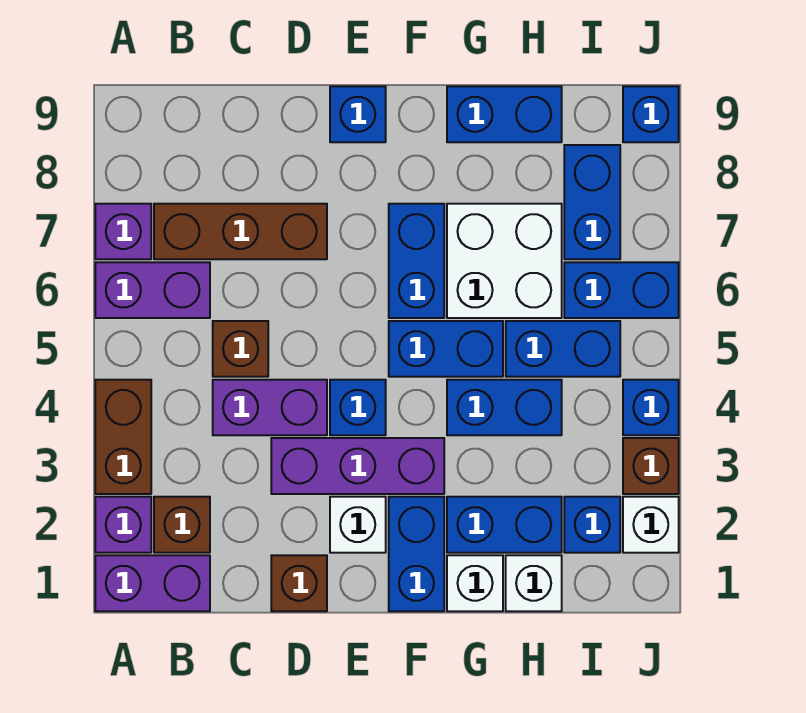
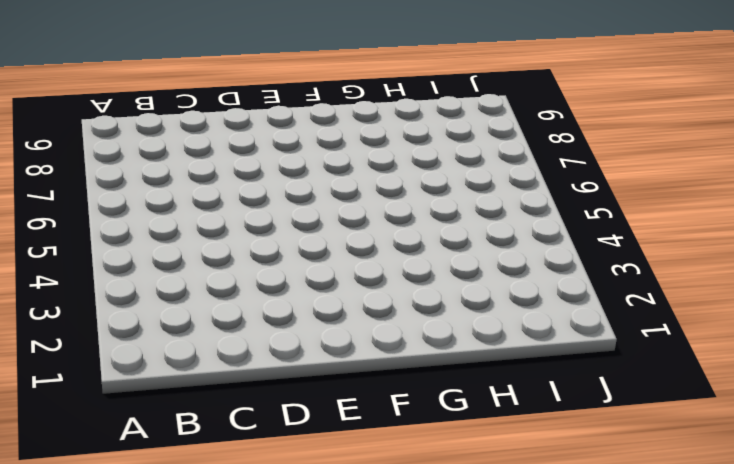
none -> purple 1x2 brick [95,555,210,611]
none -> purple 1x1 brick [95,497,151,553]
none -> brown 1x2 brick [95,380,151,494]
none -> purple 1x2 brick [95,262,210,318]

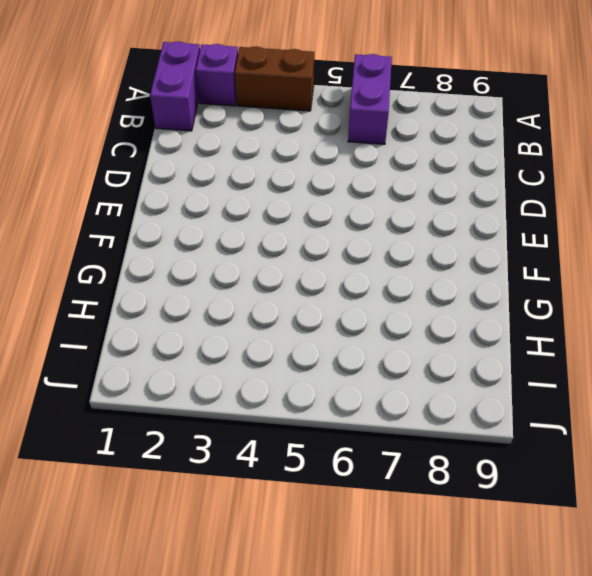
none -> purple 1x1 brick [95,204,151,259]
none -> brown 1x1 brick [154,497,210,553]
none -> brown 1x3 brick [154,204,327,259]
none -> purple 1x2 brick [213,380,327,435]

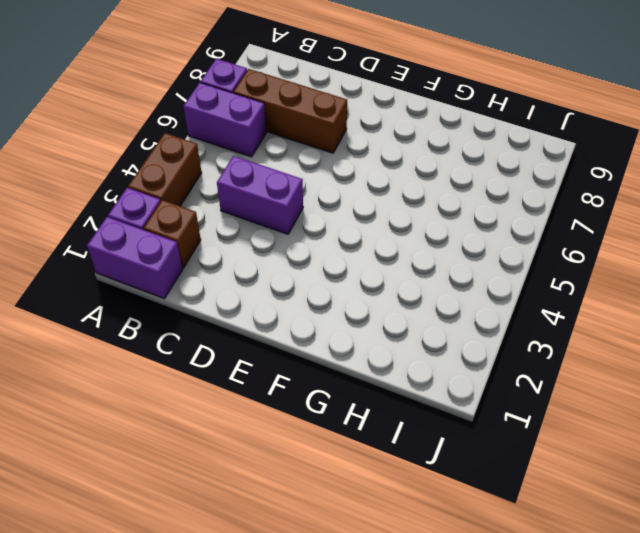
none -> brown 1x1 brick [213,321,268,377]
none -> brown 1x1 brick [271,555,327,611]
none -> purple 1x3 brick [271,438,444,494]
none -> white 1x1 brick [330,497,386,553]

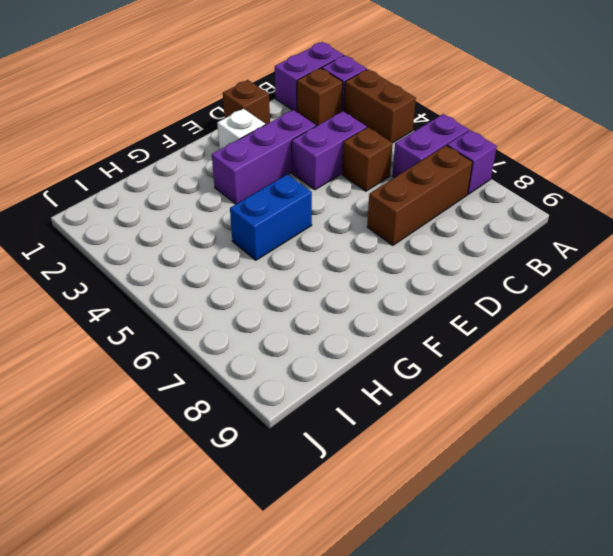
none -> blue 1x1 brick [330,380,386,435]
none -> blue 1x1 brick [330,86,386,142]
none -> blue 1x2 brick [389,497,444,611]
none -> blue 1x2 brick [389,204,444,318]

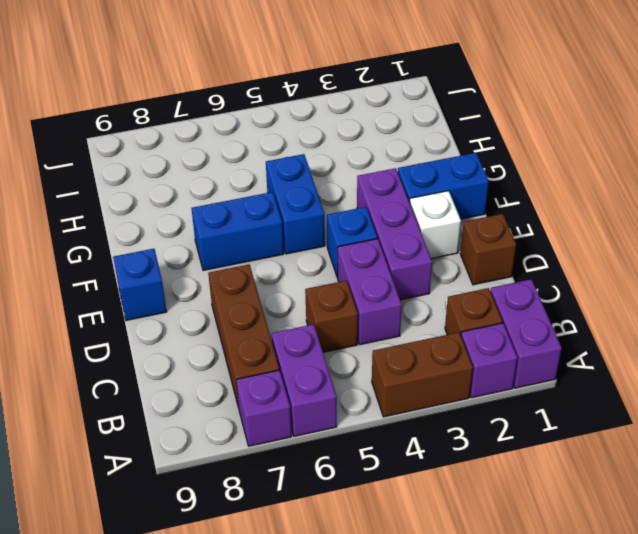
none -> white 1x1 brick [447,555,503,611]
none -> blue 1x2 brick [447,497,562,553]
none -> blue 1x2 brick [447,380,562,435]
none -> white 2x2 brick [447,204,562,318]

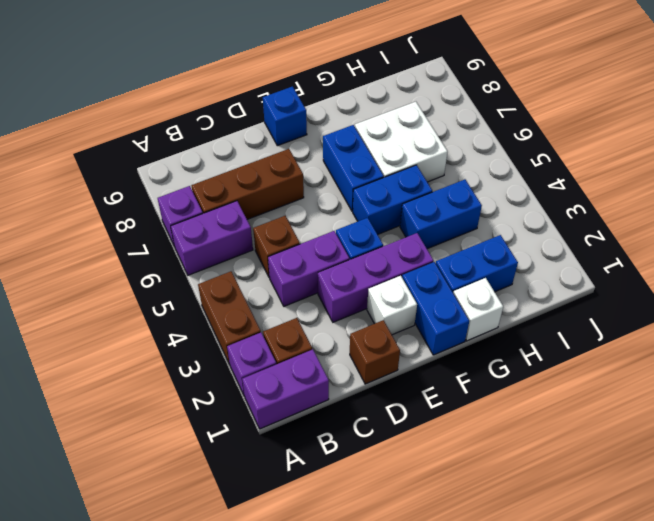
none -> blue 1x2 brick [447,86,562,142]
none -> white 1x1 brick [506,555,562,611]
none -> blue 1x2 brick [506,321,620,377]
none -> blue 1x1 brick [564,497,620,553]

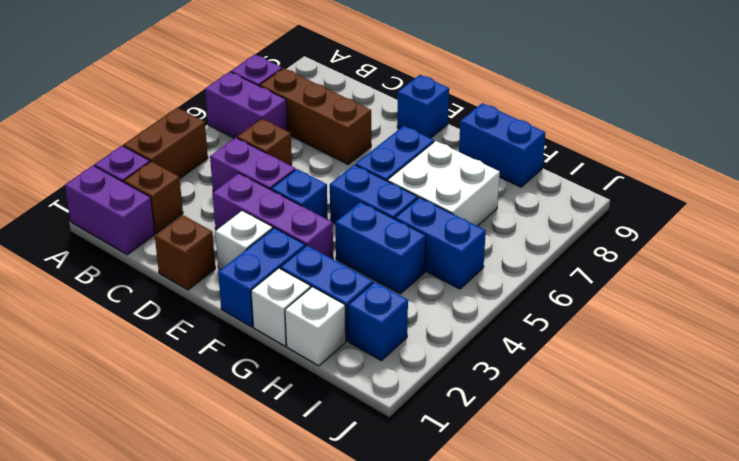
none -> blue 1x2 brick [564,262,679,318]
none -> blue 1x2 brick [564,145,620,259]
none -> white 1x1 brick [623,497,679,553]
none -> brown 1x1 brick [623,438,679,494]

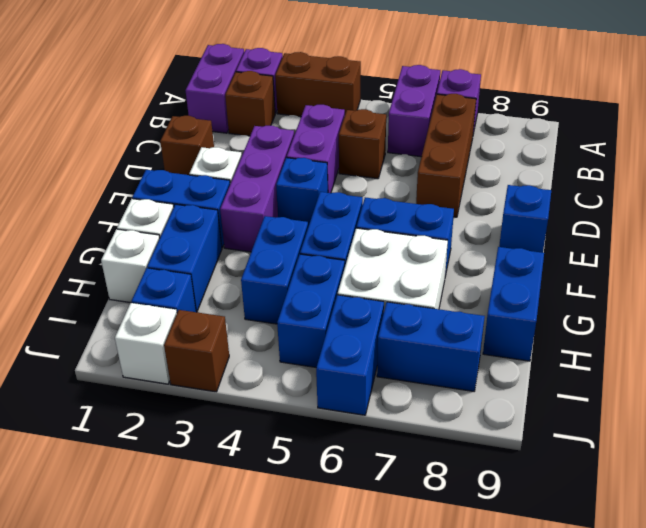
none -> blue 1x1 brick [623,380,679,435]
none -> blue 1x1 brick [623,86,679,142]

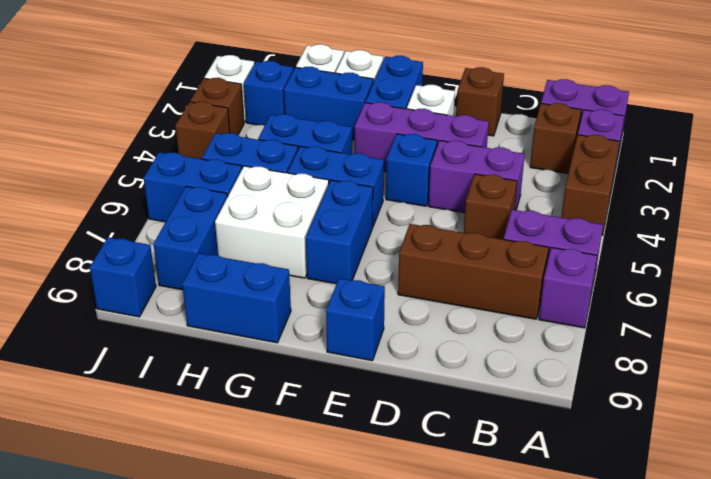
brown 1x1 brick [175,102,230,159] -> blue 1x1 brick [623,380,679,435]

